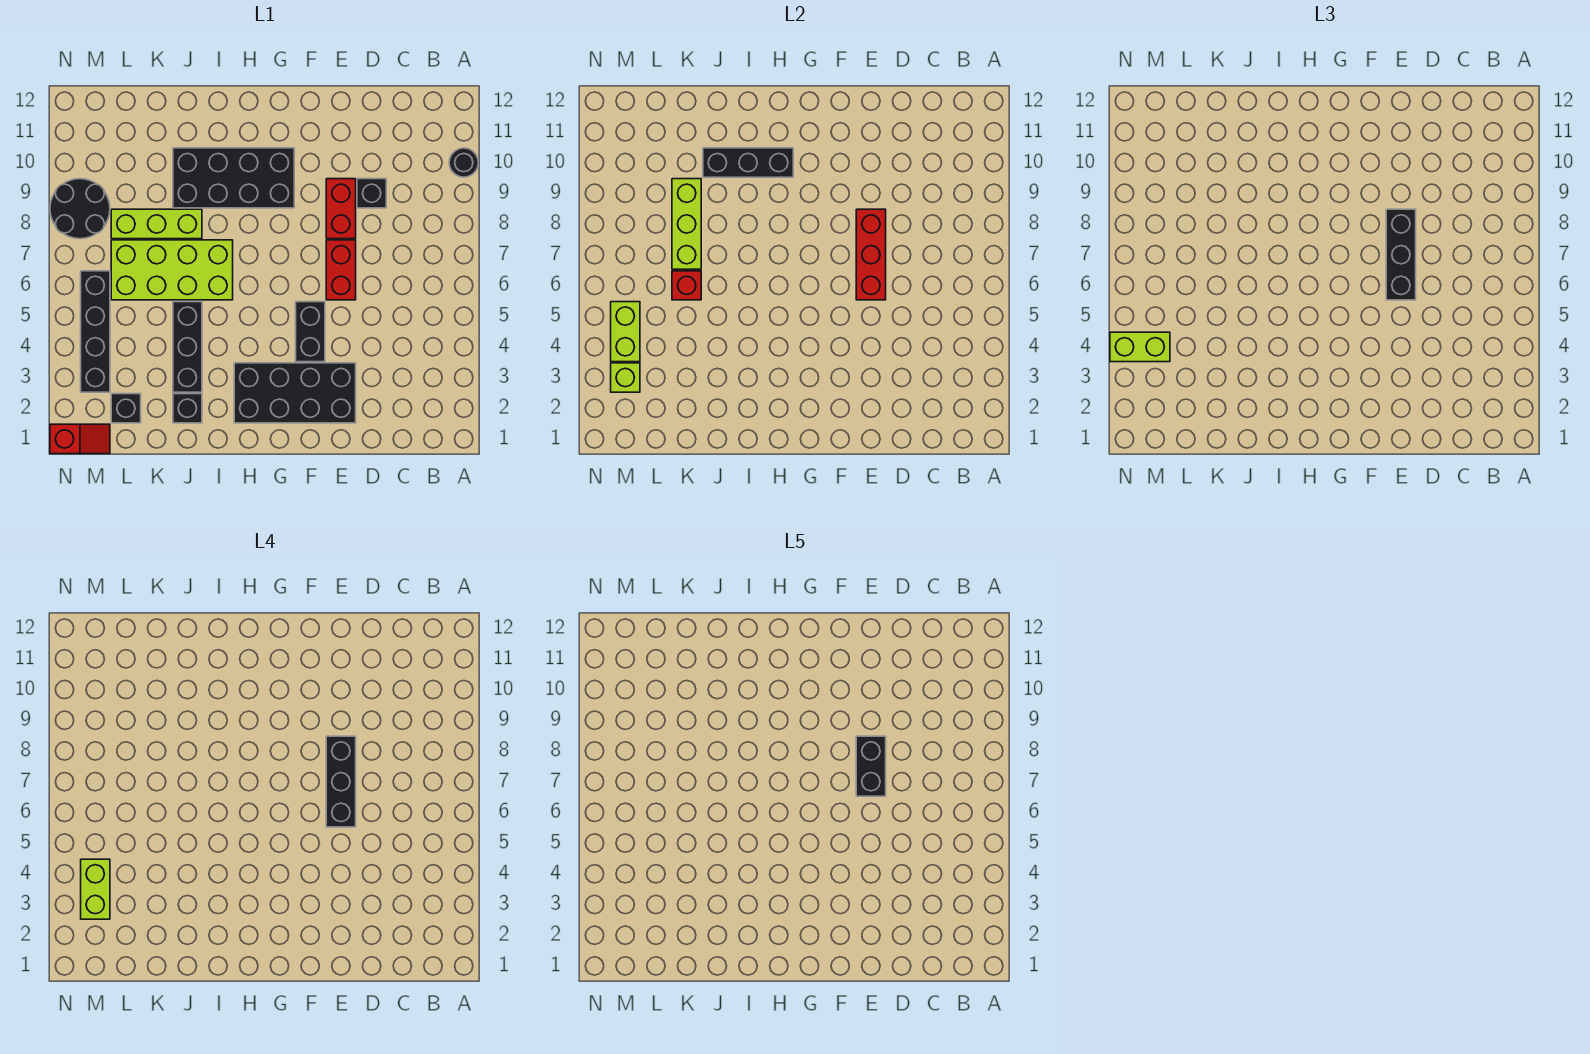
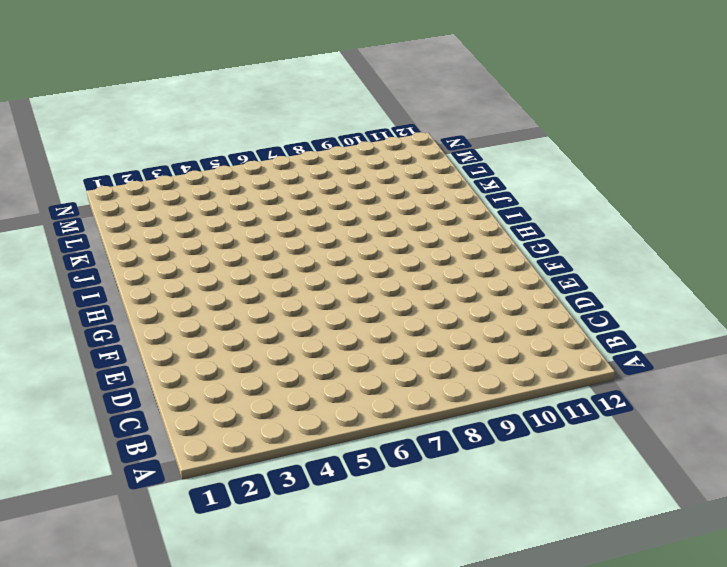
none -> black 1x1 round brick [449,148,478,177]
none -> black 1x1 brick [357,179,386,208]
none -> black 2x4 brick [234,363,356,423]

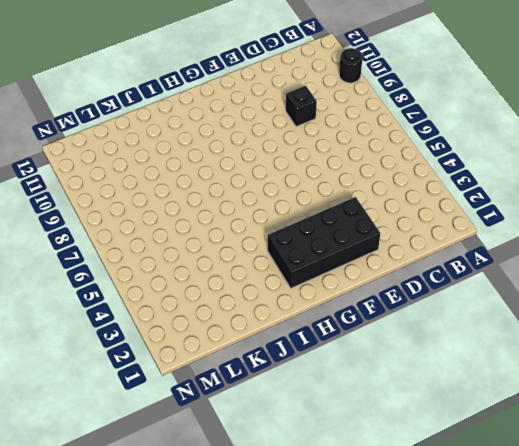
none -> red 1x2 brick [326,240,356,300]
none -> red 1x2 brick [326,179,356,239]
none -> black 1x2 brick [296,302,325,362]

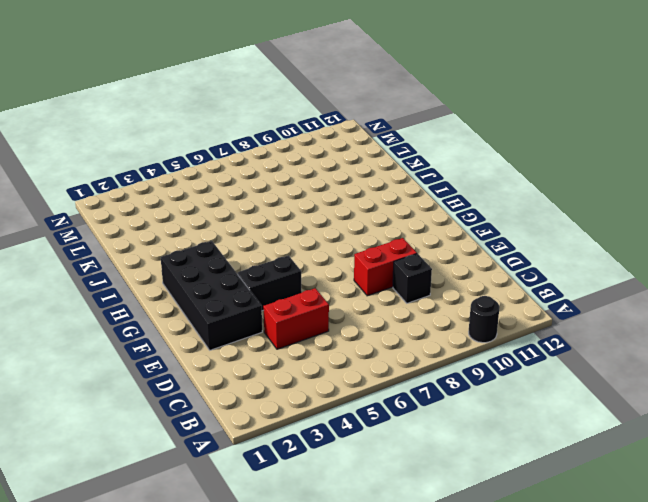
red 1x2 brick [263,288,329,349] -> red 1x2 brick moved to [326,240,356,300]
none -> black 2x4 brick [173,148,294,208]
none -> lime 2x4 brick [111,240,233,300]
none -> black 1x1 brick [173,394,202,423]

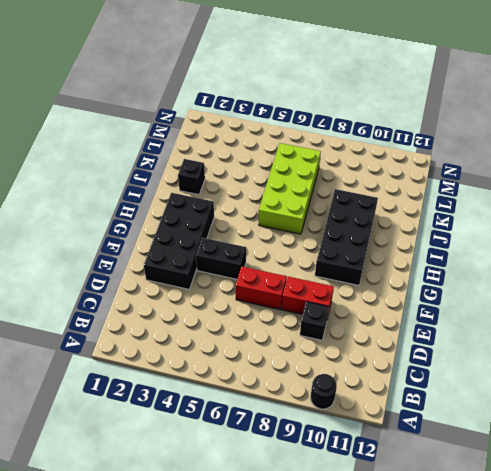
none -> black 1x3 brick [173,302,202,392]
none -> lime 1x3 brick [111,209,202,239]
none -> black 1x1 brick [111,394,141,423]

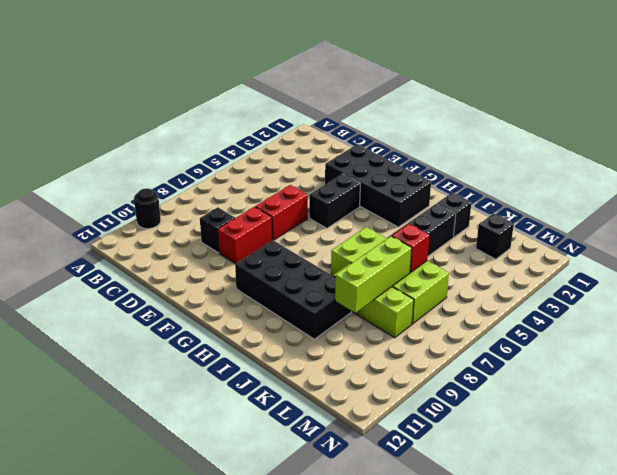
none -> red 1x2 slope [50,424,110,454]
none -> black 1x4 brick [81,271,110,392]
none -> black 2x2 round brick [50,179,110,239]

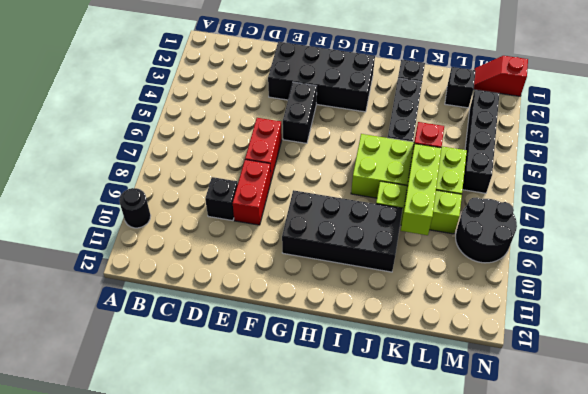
none -> red 1x3 brick [856,209,886,300]
none -> black 1x3 brick [703,148,793,177]
none -> lime 1x1 brick [611,363,640,392]

